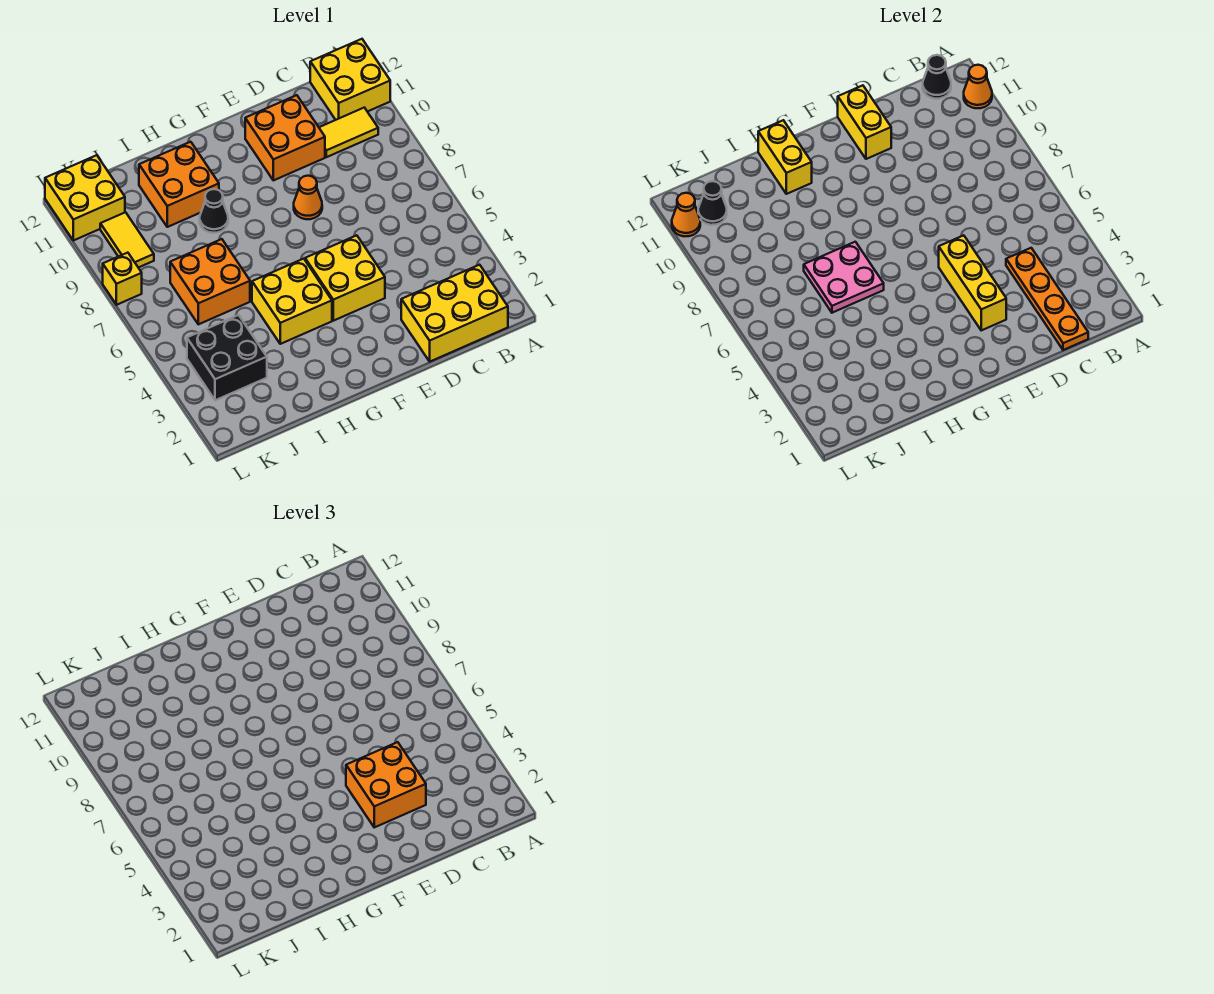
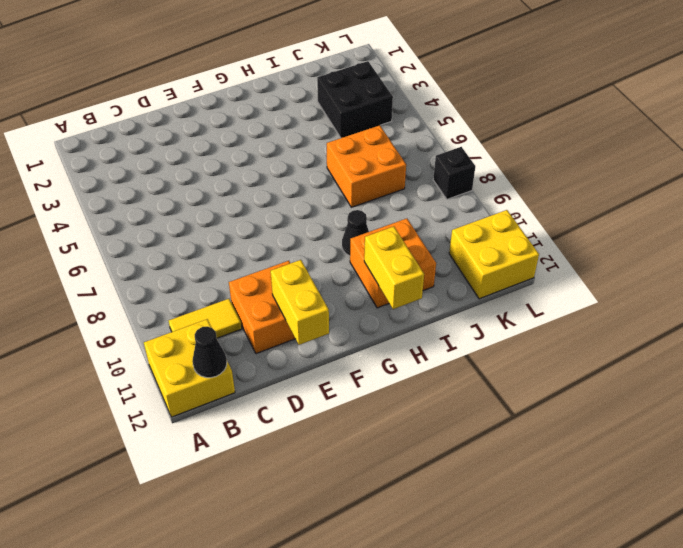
black 1x1 brick [433,147,475,199] -> yellow 1x1 brick [103,253,142,305]
none -> yellow 2x3 brick [401,265,508,361]
none -> yellow 2x2 brick [305,235,385,321]
none -> orange 1x1 cone [294,176,322,219]

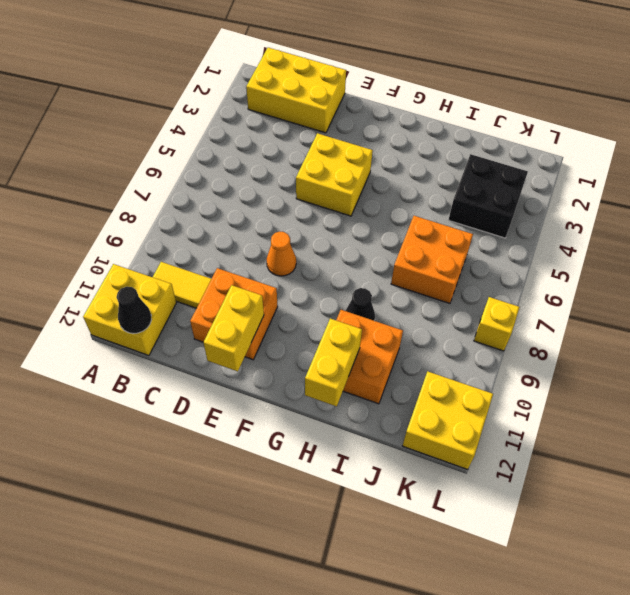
none -> yellow 2x2 brick [252,259,332,344]
none -> yellow 1x2 tile [100,212,154,268]
none -> orange 1x1 cone [964,65,992,108]

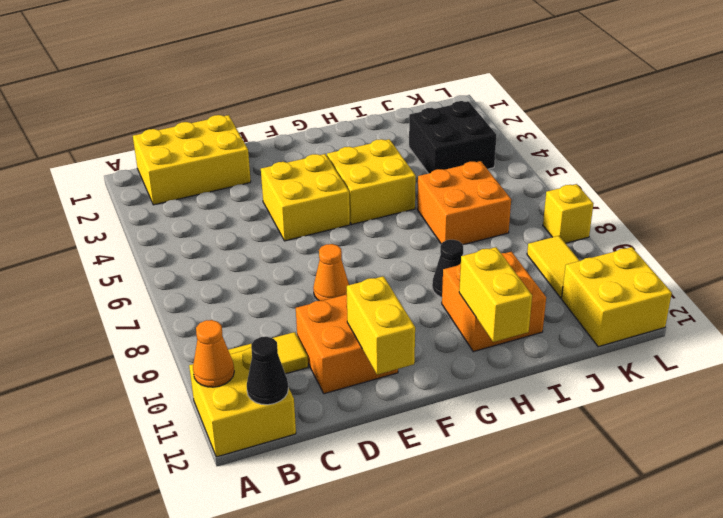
none -> orange 1x4 plate [1006,248,1088,350]
none -> yellow 1x3 brick [939,235,1006,330]
none -> pink 2x2 plate [804,242,884,313]

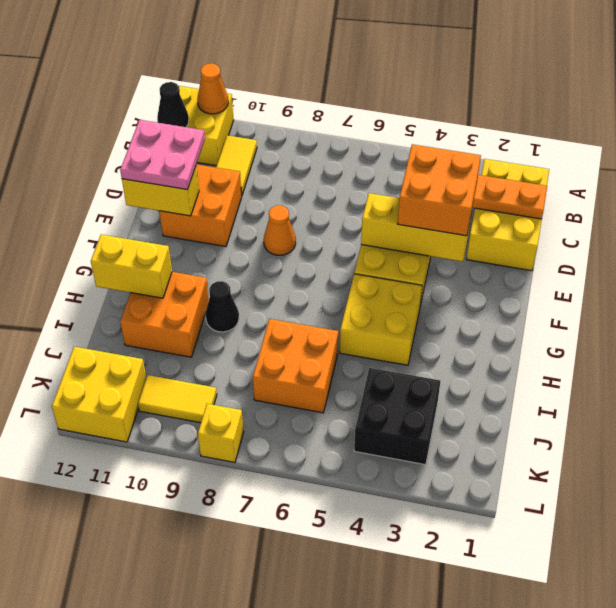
pink 2x2 plate [120,120,205,190] -> pink 2x2 plate moved to [804,242,884,313]
none -> black 1x1 cone [698,181,727,225]
none -> orange 1x1 cone [672,193,700,236]

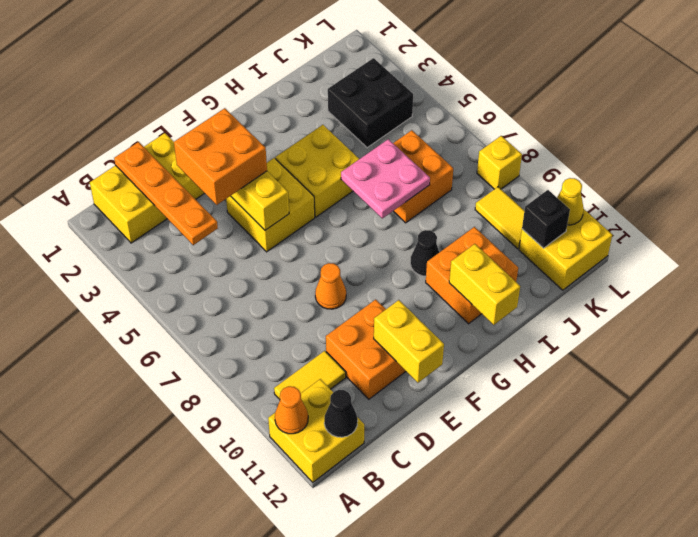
black 1x1 brick [522,190,570,248] -> black 1x1 cone [698,181,727,225]
yellow 1x1 cone [557,178,584,225] -> orange 1x1 cone [672,193,700,236]

